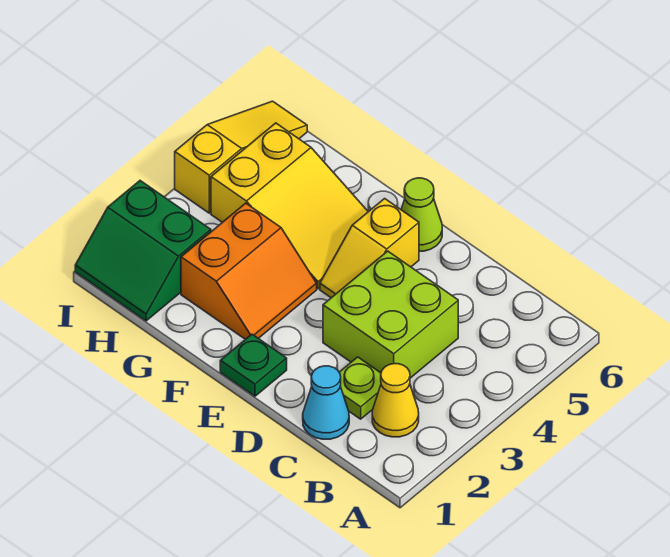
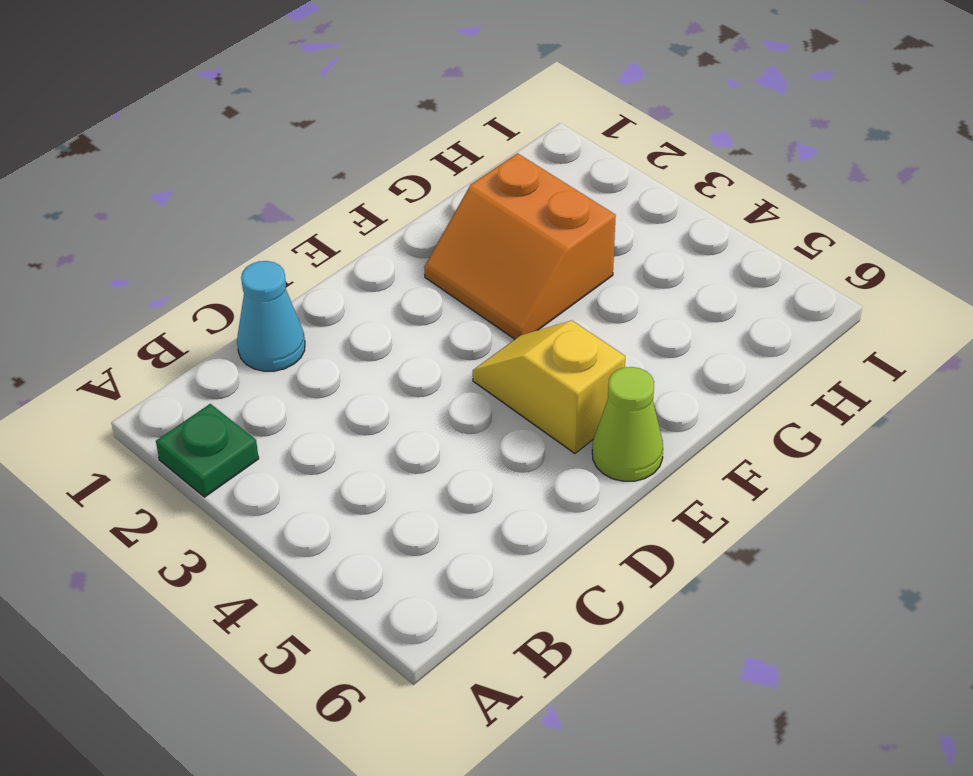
green 1x1 plate [156,404,259,497] -> green 1x1 plate moved to [220,334,287,396]
none -> yellow 1x1 cone [372,364,419,437]
none -> lime 1x1 plate [339,357,381,419]

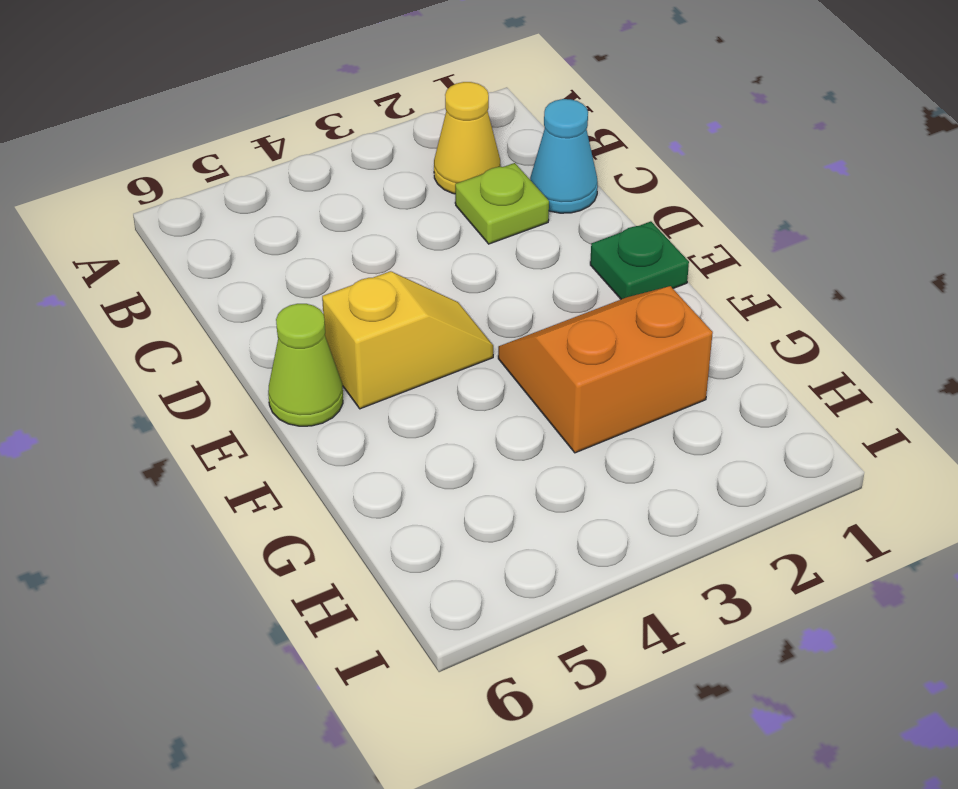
none -> lime 2x2 brick [323,251,458,378]
none -> yellow 2x3 slope [211,123,368,289]

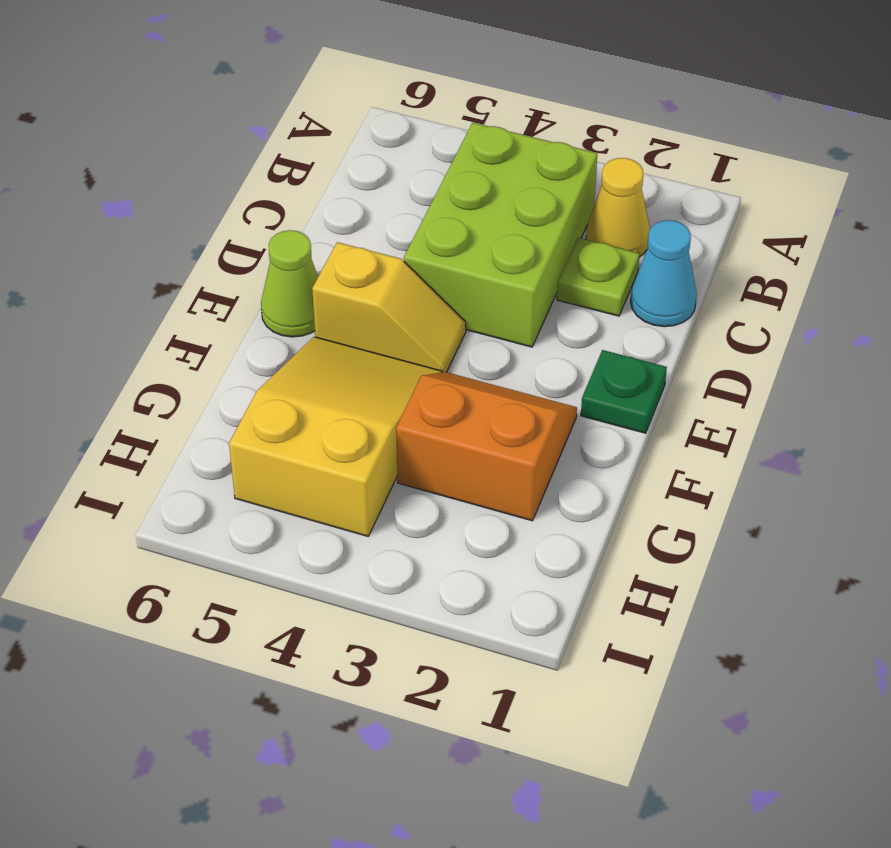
lime 2x3 brick [404,123,597,347] -> lime 2x2 brick [323,251,458,378]
none -> green 2x2 slope [75,181,211,321]
none -> yellow 1x3 slope [175,101,307,213]

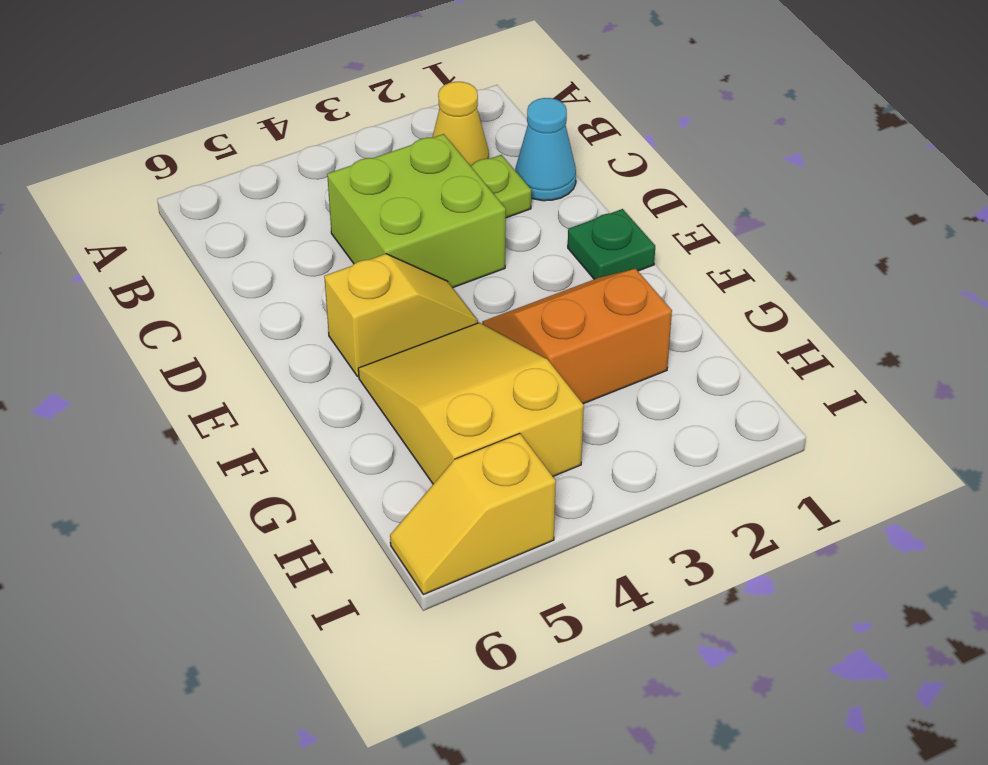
yellow 1x2 slope [390,433,556,595] -> yellow 1x3 slope [175,101,307,213]
none -> lime 1x1 cone [401,178,442,251]
none -> green 2x2 slope [75,181,211,321]

